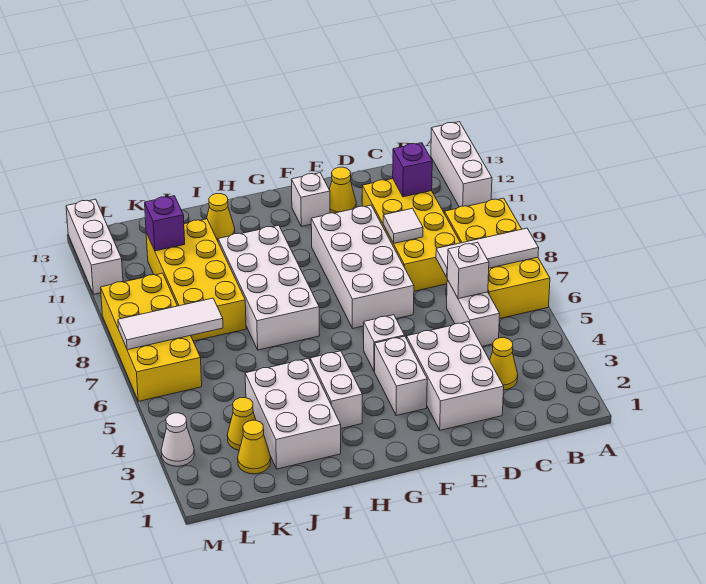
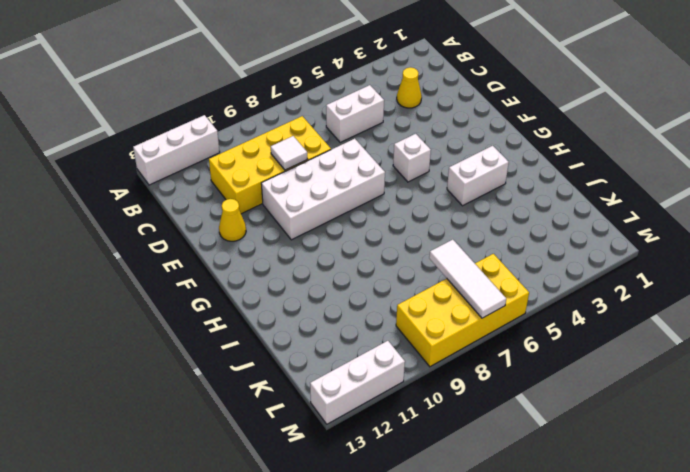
none -> yellow 2x4 brick [445,198,550,319]
none -> white 2x3 brick [407,322,504,430]
none -> white 1x2 brick [375,336,427,416]

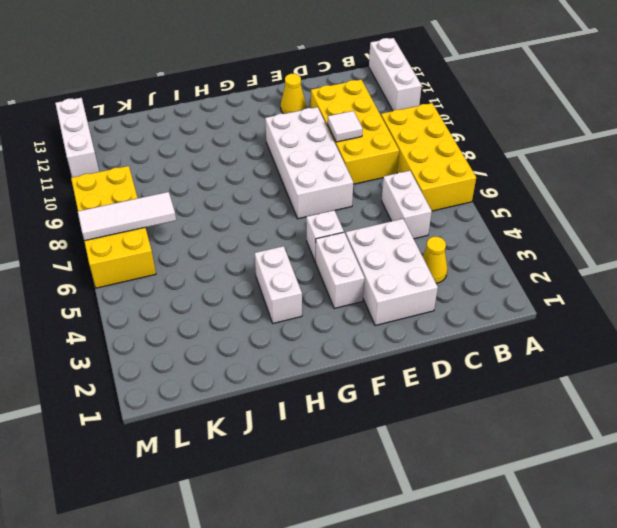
none -> white 1x1 brick [291,173,330,226]
none -> white 2x4 brick [218,225,319,350]
none -> white 2x3 brick [245,358,341,469]

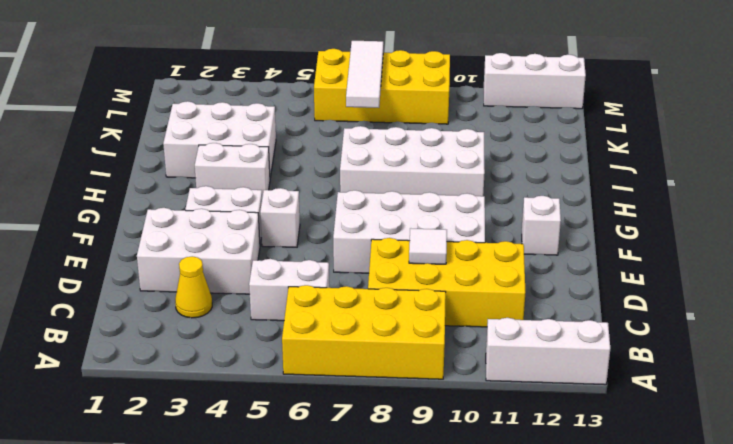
none -> yellow 1x1 cone [329,167,356,213]
none -> yellow 1x1 cone [207,194,235,241]
none -> yellow 2x4 brick [146,219,246,341]

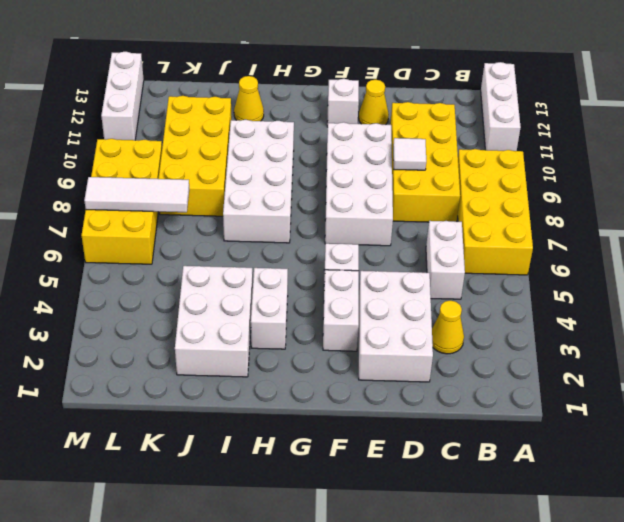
none -> yellow 1x1 cone [238,420,271,474]
none -> yellow 1x1 cone [227,398,256,450]
none -> white 1x1 cone [161,413,194,466]

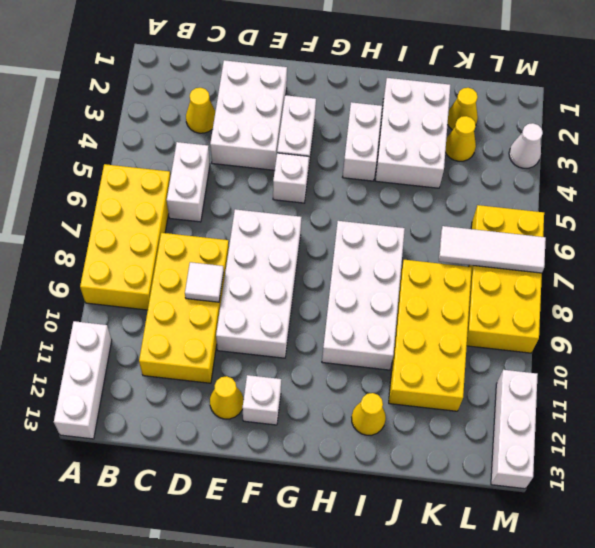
none -> white 1x3 tile [436,228,539,277]
none -> white 1x1 brick [447,242,489,299]
none -> purple 1x1 brick [393,143,432,197]

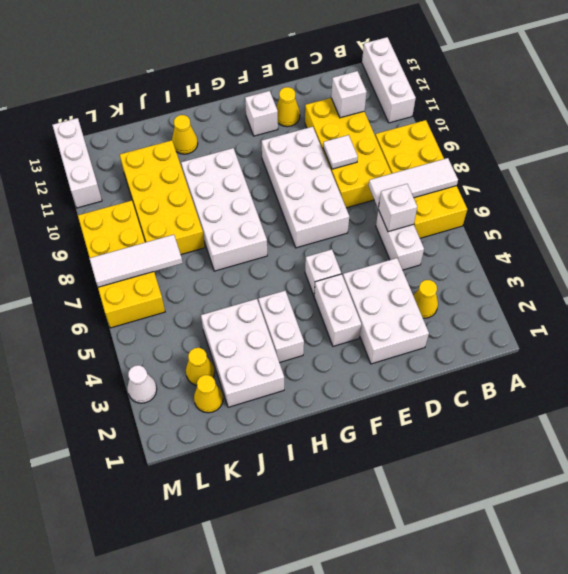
white 1x1 brick [331,71,367,118] -> purple 1x1 brick [393,143,432,197]
none -> purple 1x1 brick [145,196,185,251]

